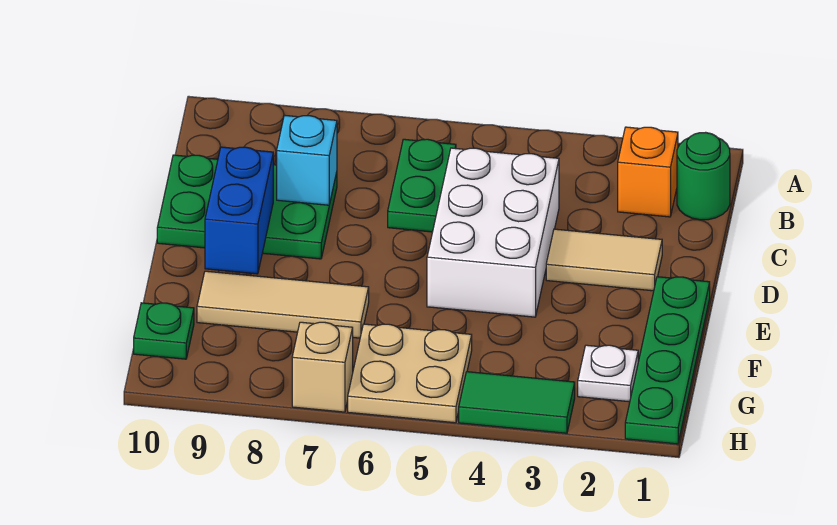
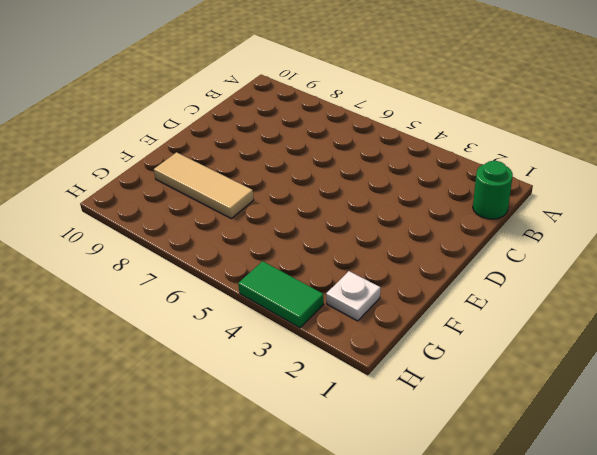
none -> orange 1x1 brick [618,127,678,217]
none -> green 1x2 plate [388,139,456,232]
none -> white 2x3 brick [427,148,559,317]

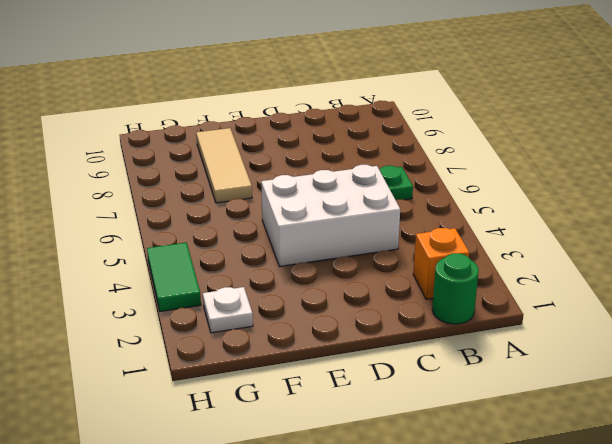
none -> green 2x3 plate [157,155,337,259]
none -> tan 1x2 tile [546,229,662,291]
none -> green 1x4 plate [625,277,710,444]

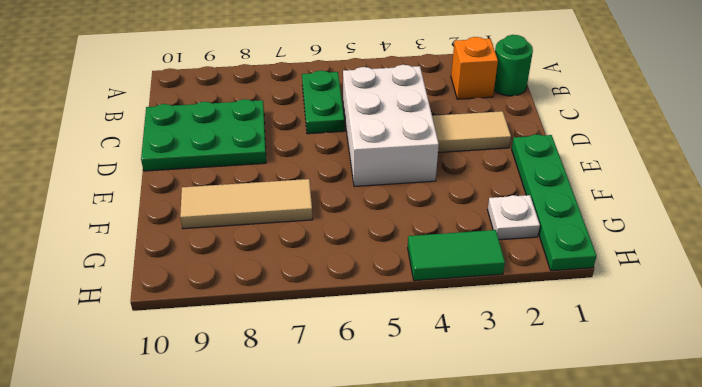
none -> tan 2x2 plate [348,324,472,423]
none -> green 1x1 plate [134,303,194,359]
none -> tan 1x1 brick [292,322,353,412]

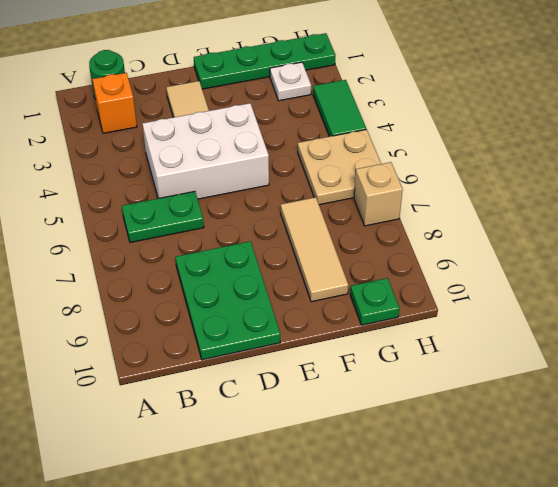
none -> cyan 1x1 brick [277,115,337,205]
none -> blue 1x2 brick [205,147,273,274]

